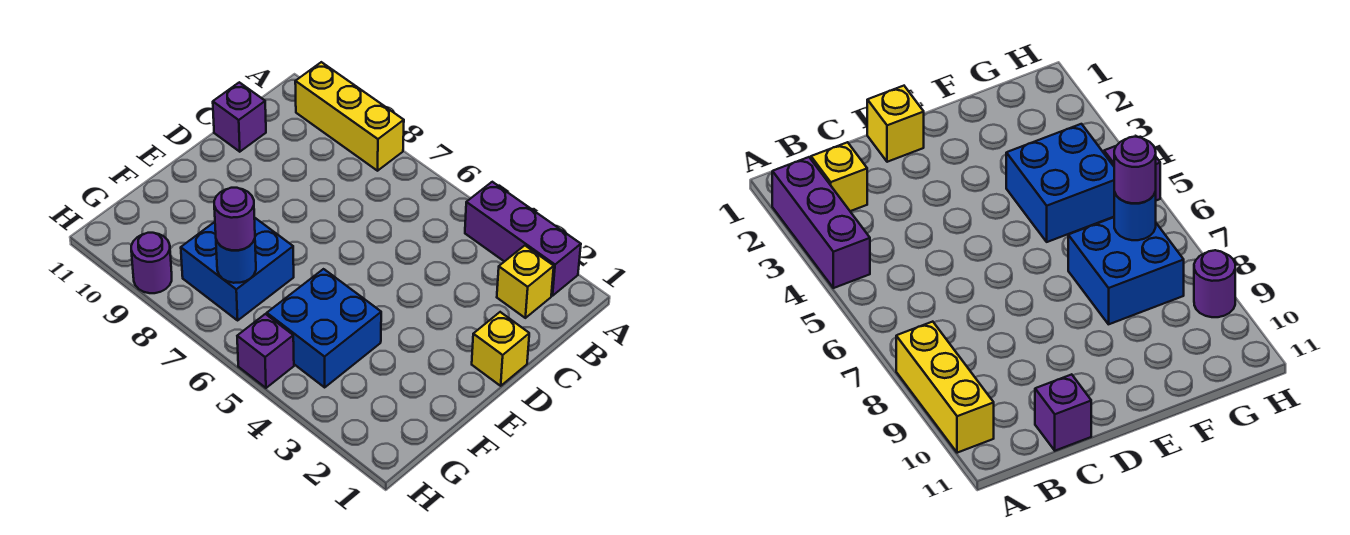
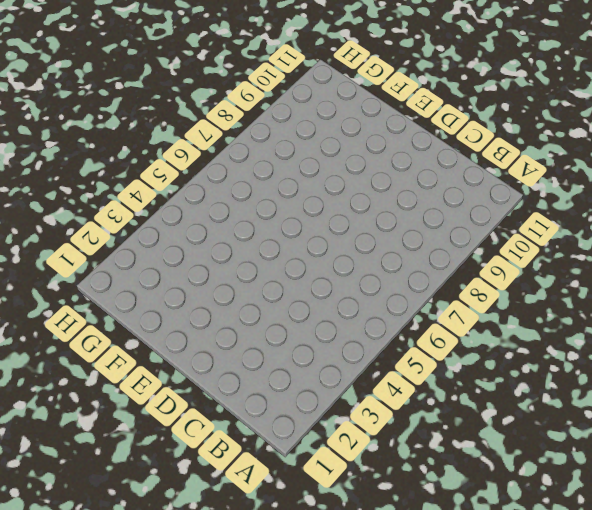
none -> purple 1x3 brick [465,182,581,296]
none -> yellow 1x3 brick [295,62,404,171]

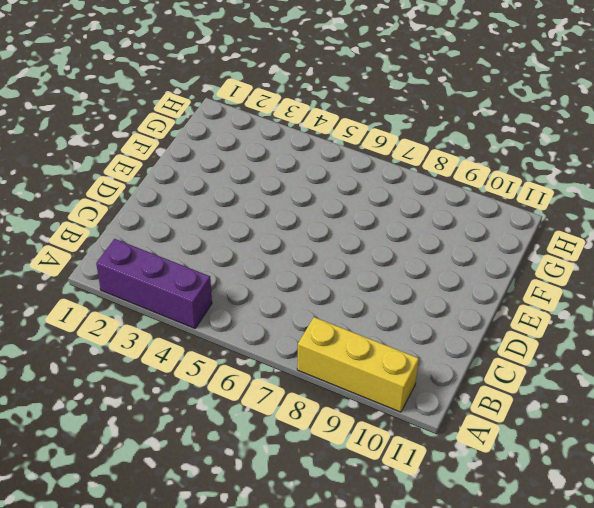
none -> yellow 1x1 brick [497,246,554,318]
none -> purple 1x1 brick [213,82,266,152]

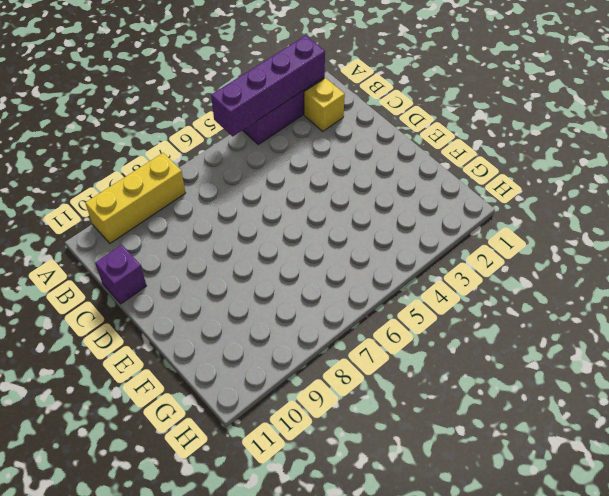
purple 1x4 brick [211,35,325,136] -> none
none -> yellow 1x1 brick [472,312,529,386]
none -> blue 2x2 brick [267,269,381,387]

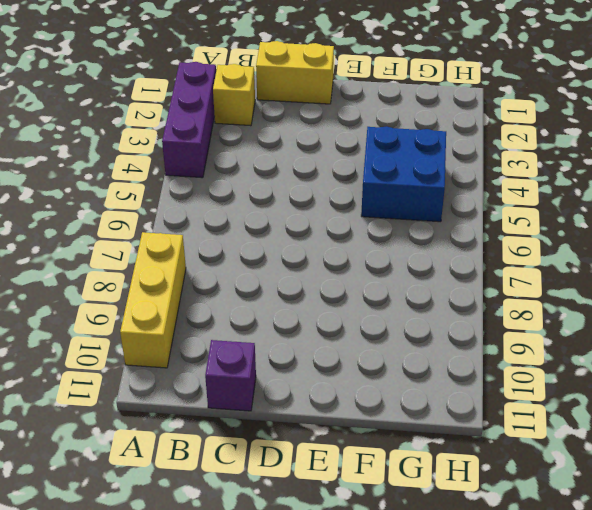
yellow 1x2 brick [256,41,334,104] -> yellow 1x1 brick [472,312,529,386]
none -> blue 2x2 brick [181,217,294,320]
none -> purple 1x1 brick [237,314,294,388]

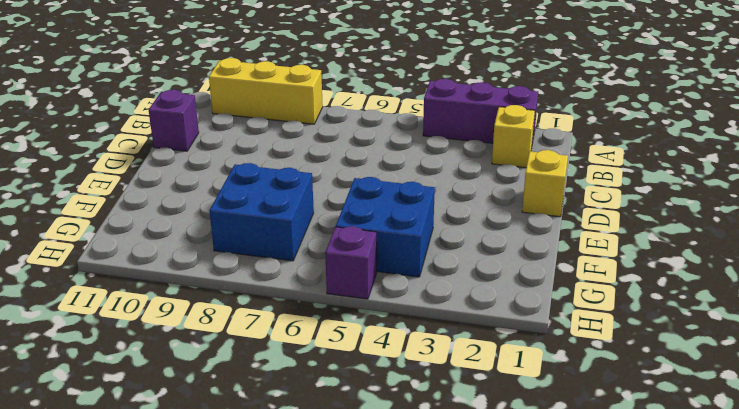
none -> purple 1x1 round brick [131,233,172,293]
none -> blue 1x1 round brick [216,239,256,283]

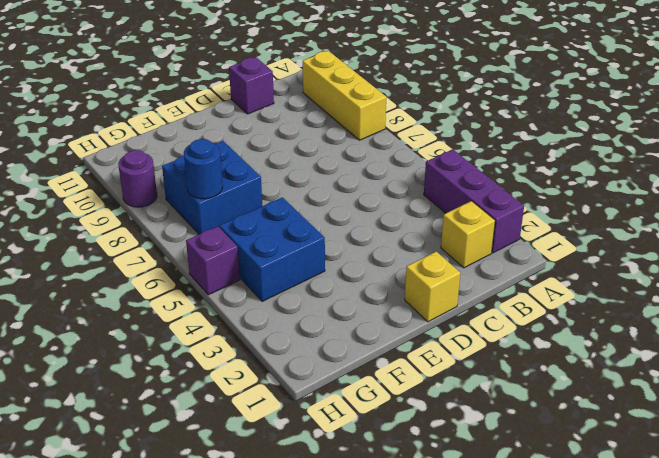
none -> purple 1x1 round brick [214,188,255,250]

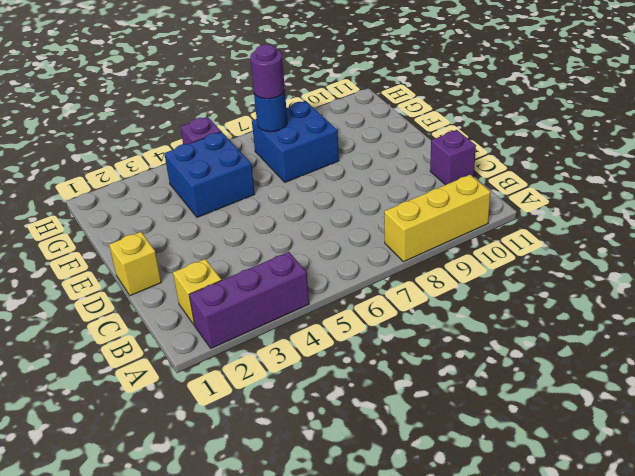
none -> purple 1x1 round brick [131,233,172,293]

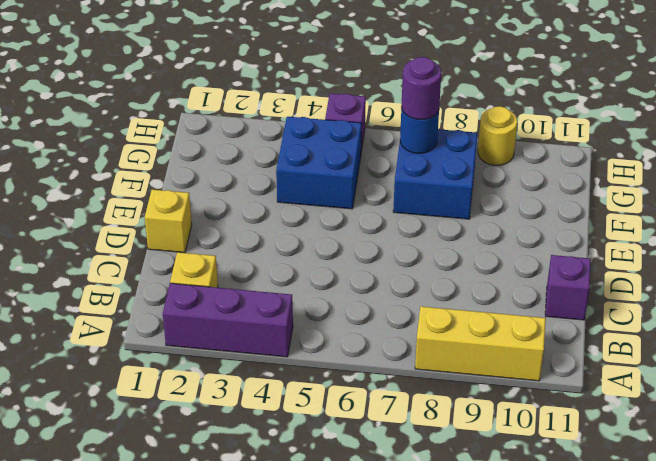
yellow 1x1 round brick [478,106,517,165] -> purple 1x1 round brick [131,233,172,293]

